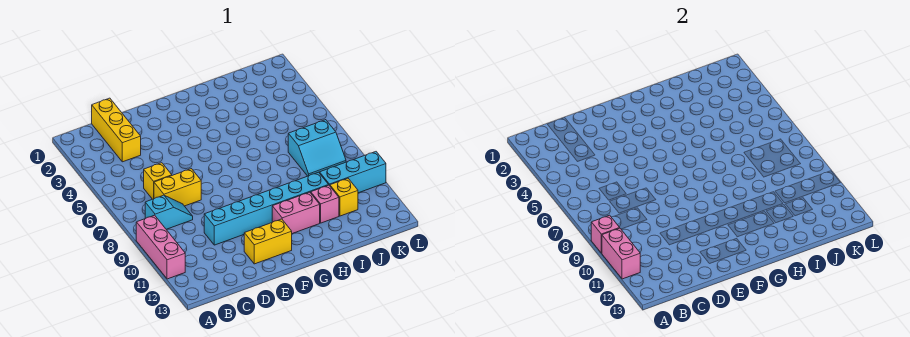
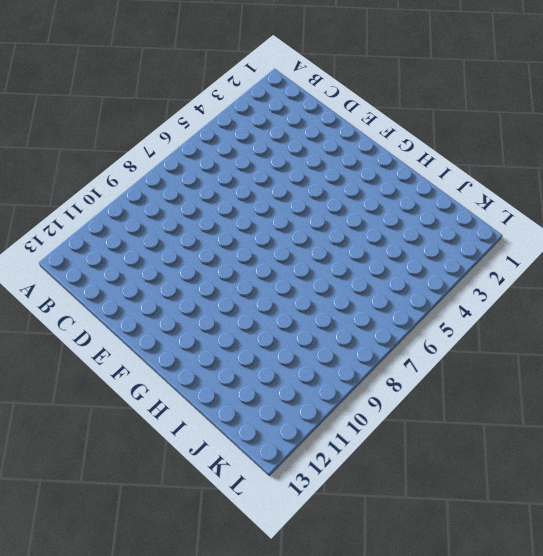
none -> pink 1x3 brick [136,215,185,279]
none -> cyan 1x2 slope [145,195,193,229]
none -> yellow 1x3 brick [92,98,141,162]

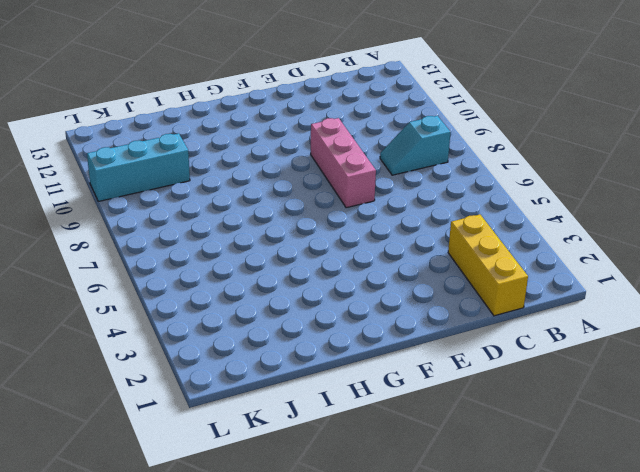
pink 1x3 brick [311,118,376,208] -> pink 1x3 brick moved to [136,215,185,279]
none -> yellow 1x1 brick [144,163,172,199]
none -> yellow 1x2 brick [154,169,201,206]
none -> cyan 1x6 brick [204,172,328,245]

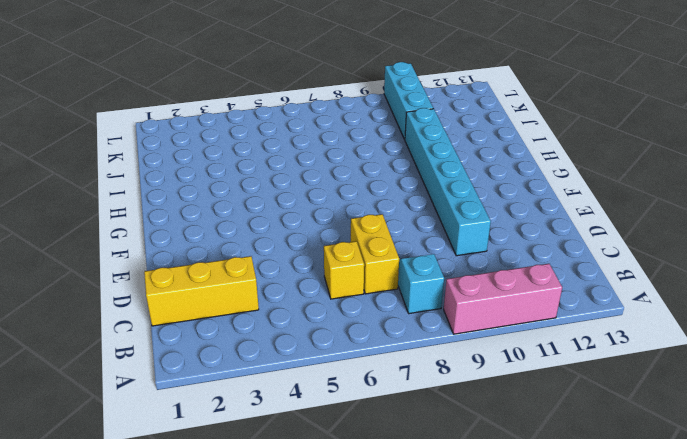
none -> yellow 1x2 brick [244,219,292,264]
none -> pink 1x2 brick [272,192,320,234]
none -> pink 1x1 brick [311,185,339,223]

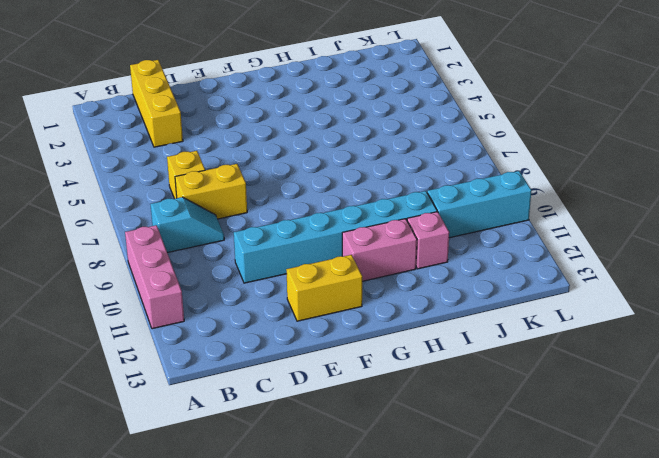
none -> cyan 2x2 slope [288,120,346,176]
none -> yellow 1x1 brick [330,178,358,216]
none -> pink 1x1 brick [591,215,619,253]

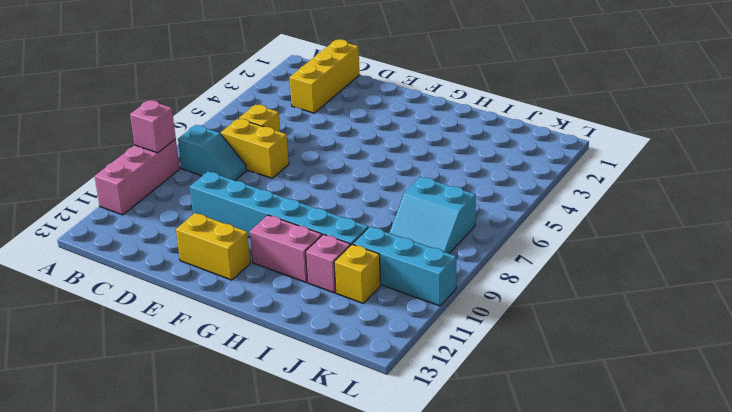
none -> pink 1x2 brick [602,228,640,279]

